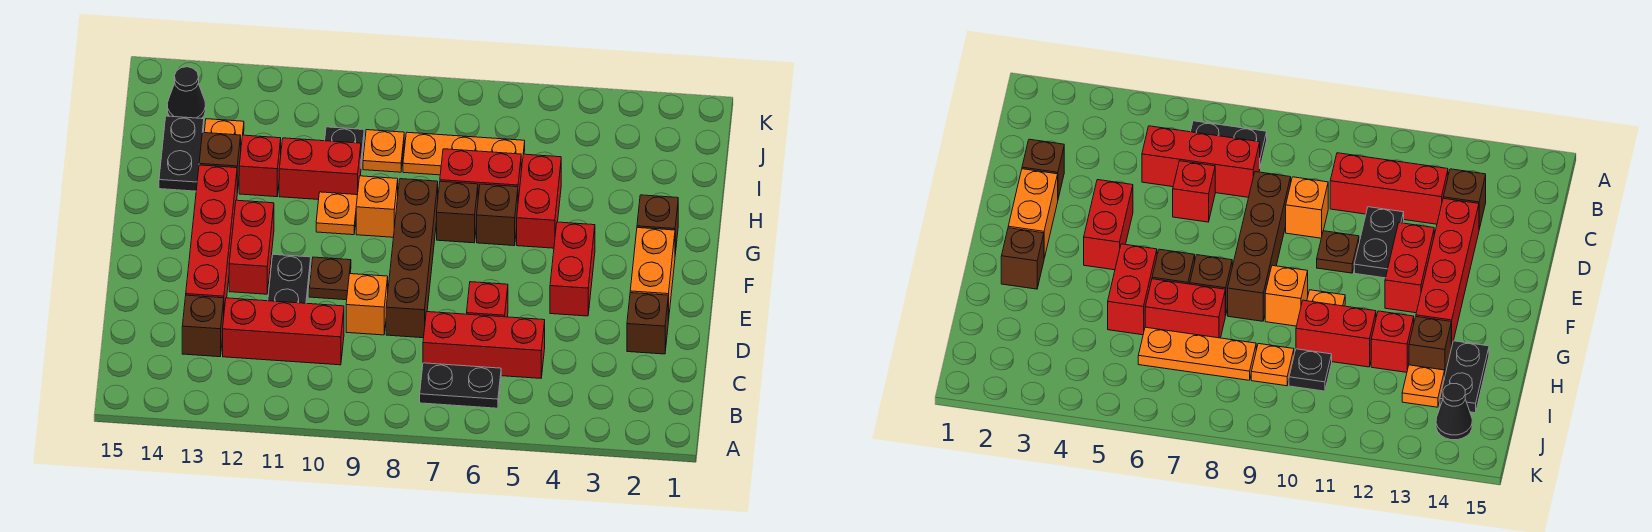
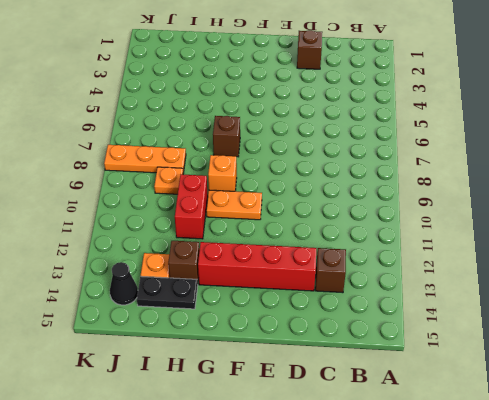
orange 1x2 plate [206,190,262,220] -> orange 1x1 plate [316,192,357,235]
orange 1x3 plate [104,145,186,173] -> orange 1x3 plate turned to [403,132,525,175]
none -> black 1x2 plate [420,363,501,408]
none -> red 1x3 brick [423,312,545,378]
none -> red 1x3 brick [223,298,344,365]
none -> red 1x1 brick [467,282,508,317]

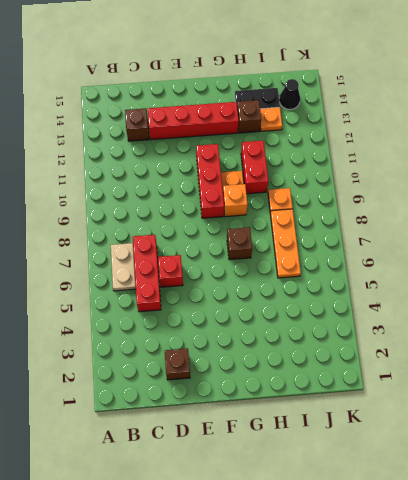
tan 1x2 plate [111,243,136,291] -> black 1x2 plate [420,363,501,408]
red 1x3 brick [196,144,224,218] -> red 1x3 brick moved to [223,298,344,365]
none -> brown 1x4 brick [386,179,438,338]
none -> orange 1x1 brick [346,274,388,335]
none -> black 1x2 plate [268,254,311,303]
none -> orange 1x2 brick [630,228,675,321]

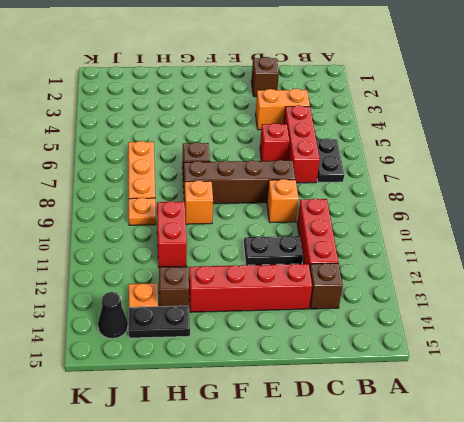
orange 1x2 brick [255,89,310,130] -> orange 1x2 brick moved to [630,228,675,321]
none -> red 1x2 brick [550,222,595,316]
none -> brown 1x1 plate [309,257,351,300]
none -> red 1x2 brick [229,200,274,294]
none -> brown 1x1 brick [637,195,678,254]

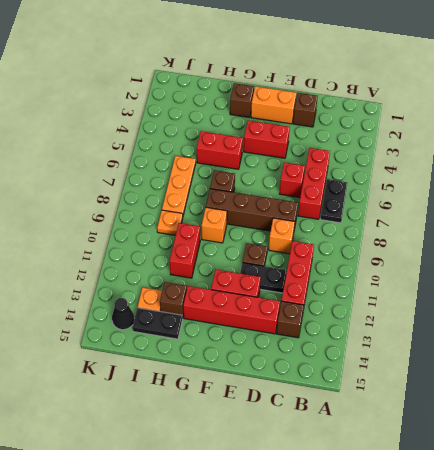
none -> brown 1x1 brick [477,184,518,246]
none -> orange 1x1 plate [316,192,357,235]
none -> red 1x2 brick [440,149,521,201]
none -> red 1x1 brick [239,135,281,197]

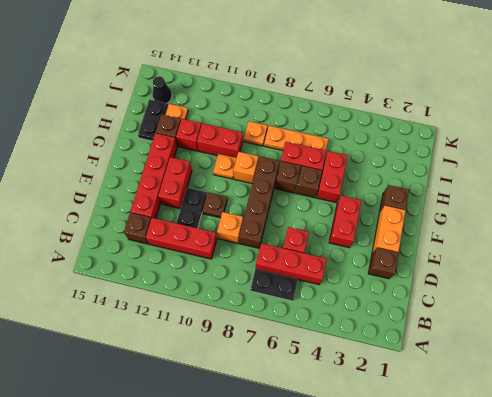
none -> black 1x1 plate [325,127,364,165]

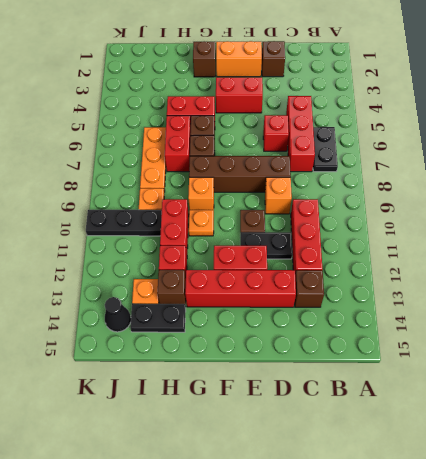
black 1x3 plate [86,210,162,236] -> black 1x1 plate [325,127,364,165]

